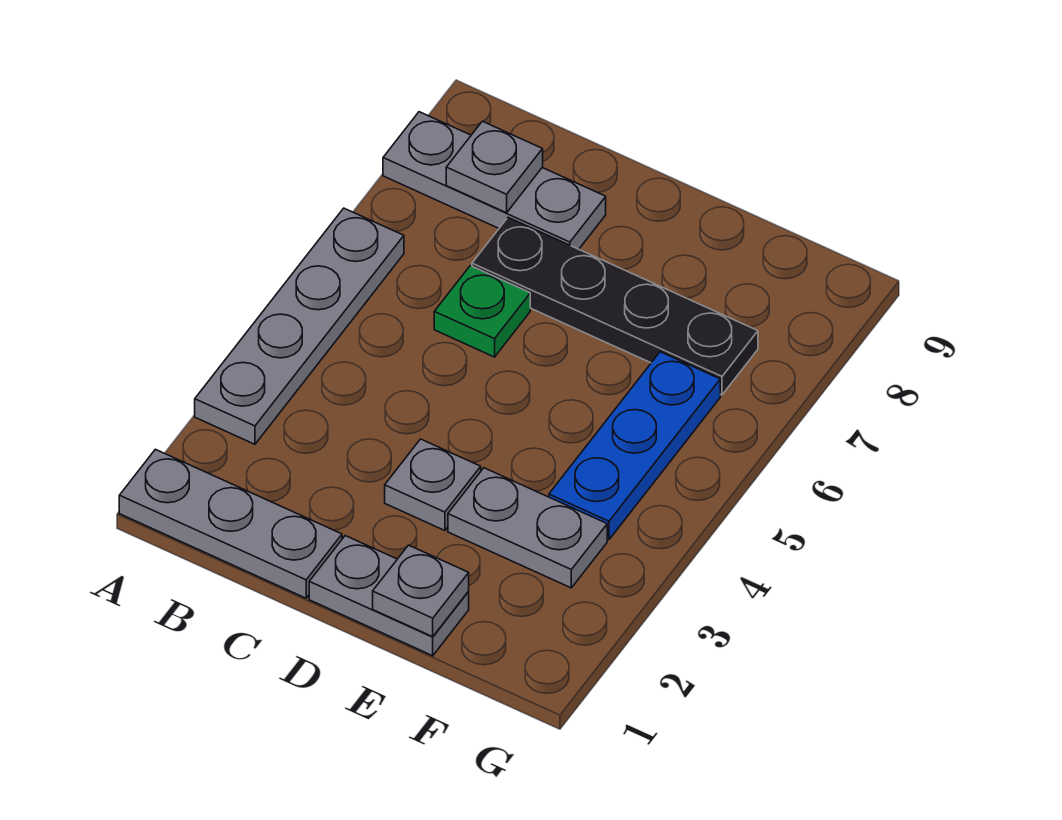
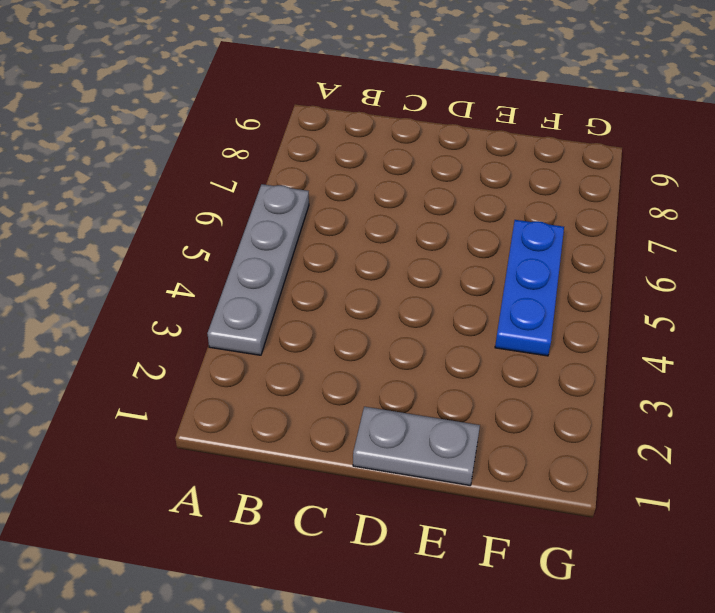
none -> grey 1x3 plate [119,449,342,598]
none -> grey 1x3 plate [383,112,606,249]

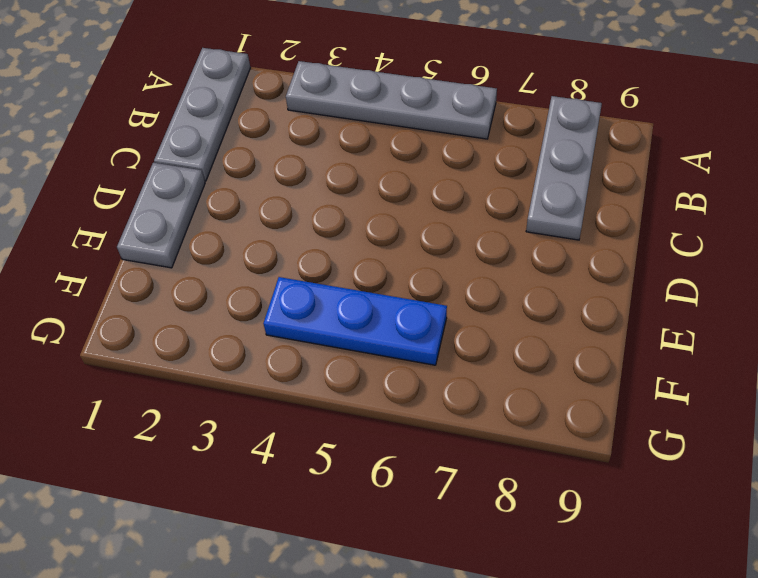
none -> green 1x1 plate [434,266,530,357]
none -> black 1x4 plate [472,218,758,395]

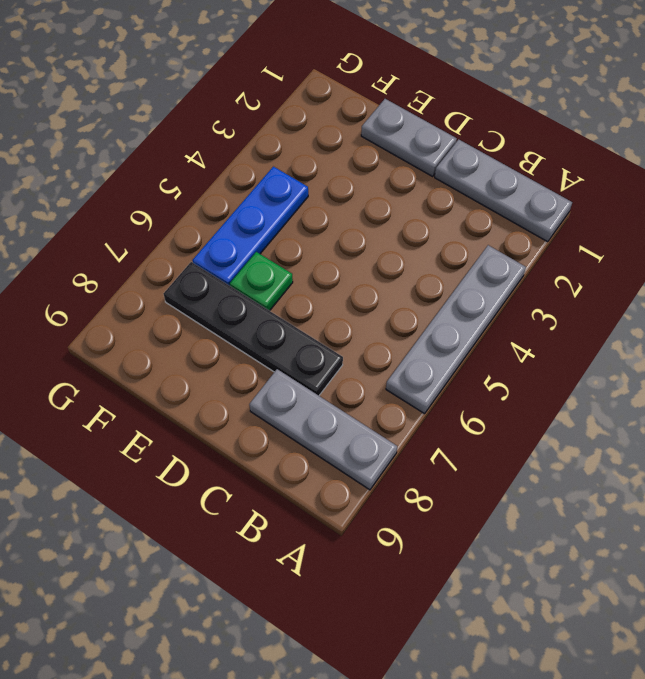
green 1x1 plate [230,252,293,311] -> green 1x1 plate moved to [434,266,530,357]
none -> grey 1x1 plate [385,439,481,531]
none -> grey 1x2 plate [448,468,607,588]

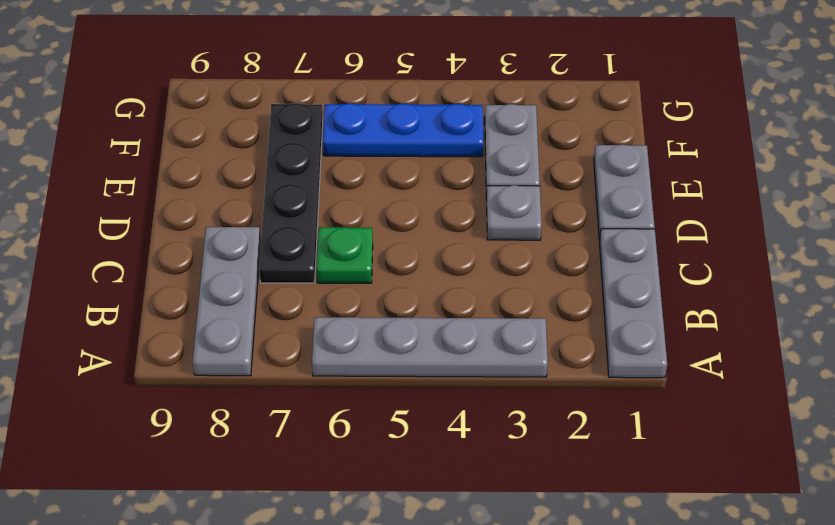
none -> grey 1x1 plate [446,121,543,213]
none -> grey 1x1 plate [373,545,469,637]

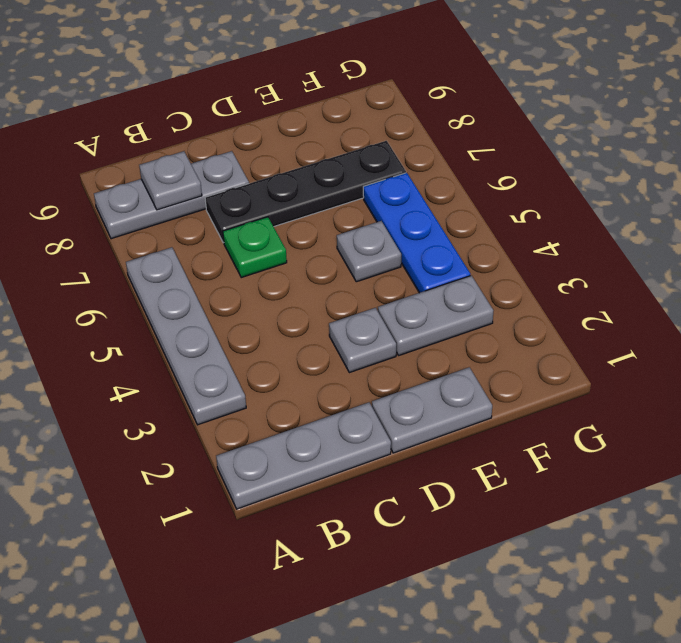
grey 1x1 plate [337,221,401,282] -> grey 1x1 plate moved to [373,545,469,637]

